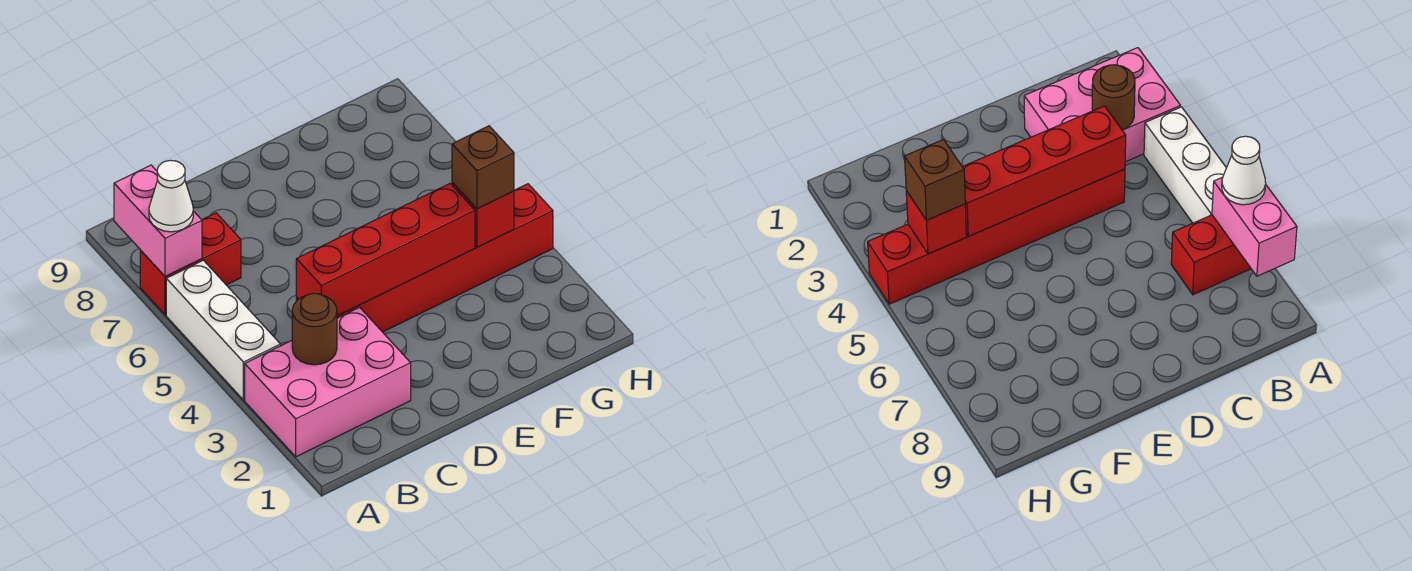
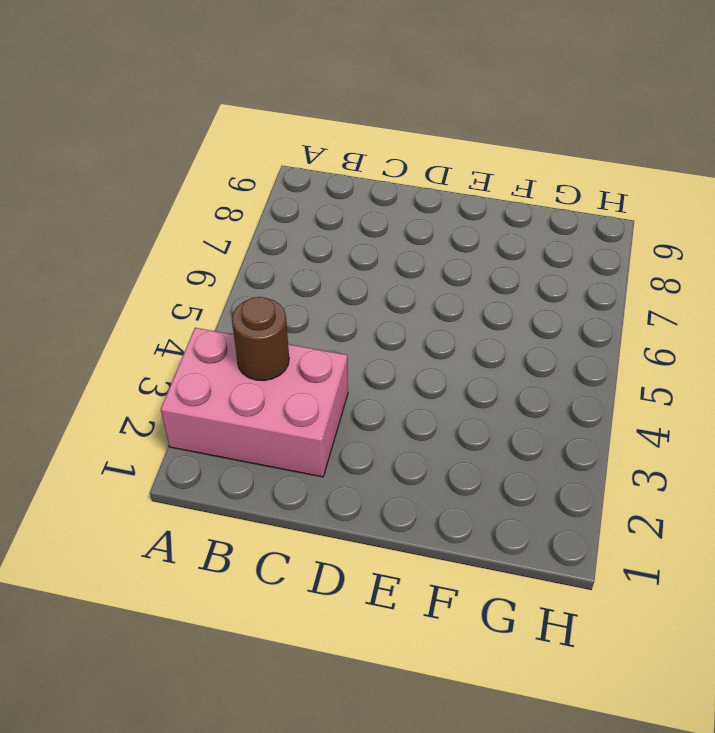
none -> white 1x3 brick [166,260,281,400]
none -> red 1x2 brick [140,213,241,315]

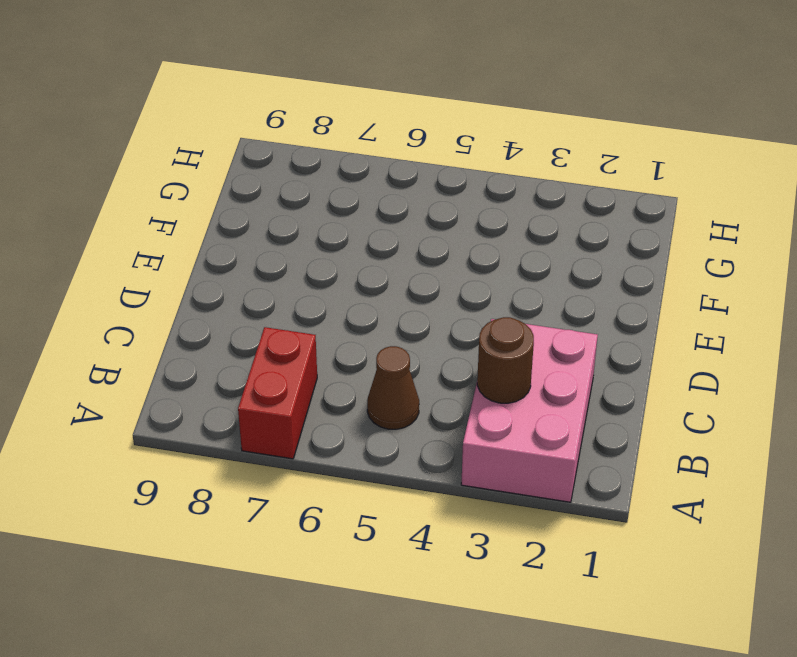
brown 1x1 cone [367,346,419,429] -> none
none -> white 1x3 brick [166,260,281,400]
none -> red 1x6 brick [296,184,553,332]

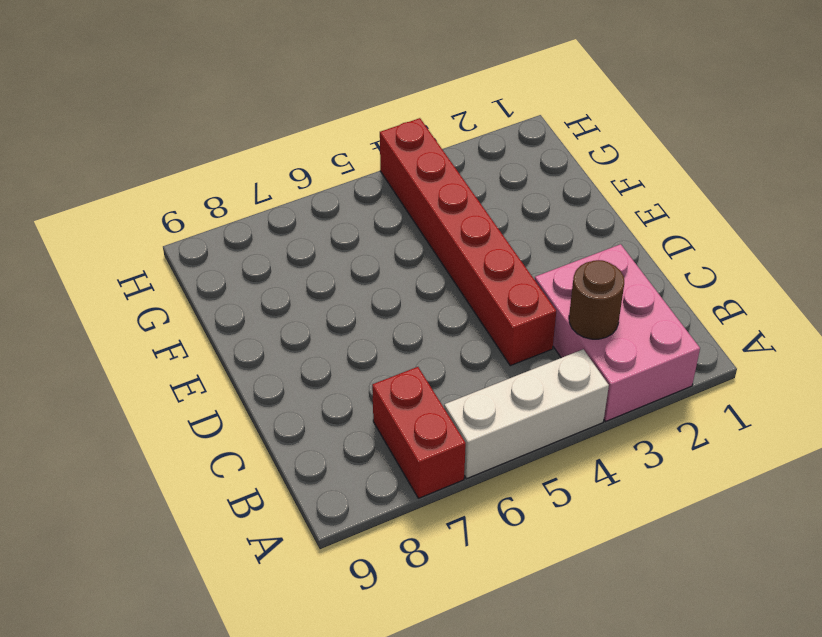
none -> pink 1x2 brick [114,165,202,277]
none -> red 1x4 brick [296,184,475,316]

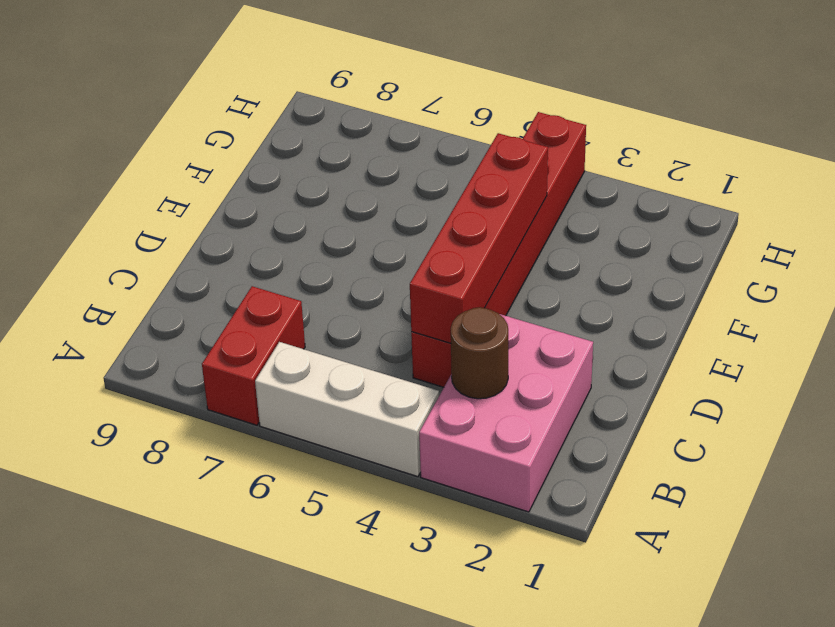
none -> pink 1x2 brick [114,165,202,277]
none -> red 1x1 brick [452,183,514,247]

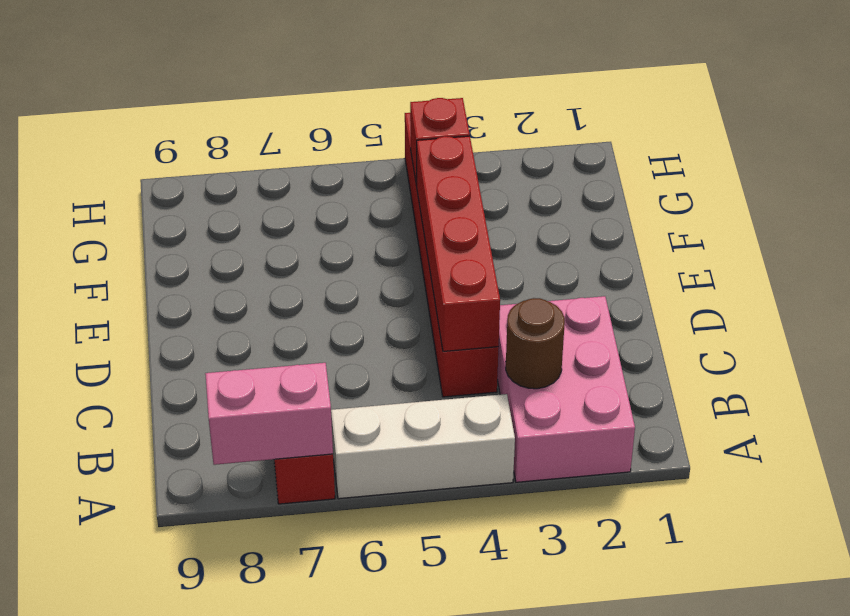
none -> white 1x1 cone [149,160,193,232]
none -> brown 1x1 brick [452,126,514,209]

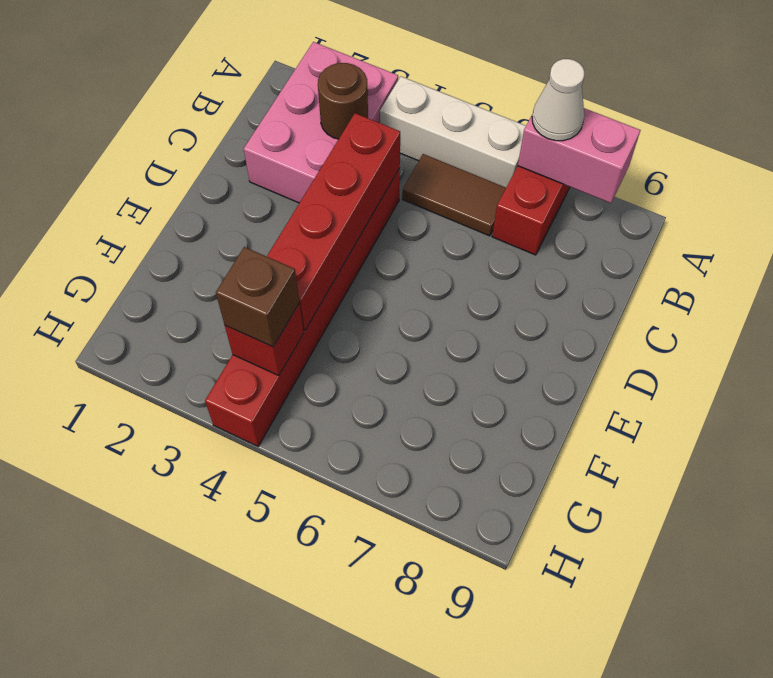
brown 1x2 tile [402,154,506,236] -> none

